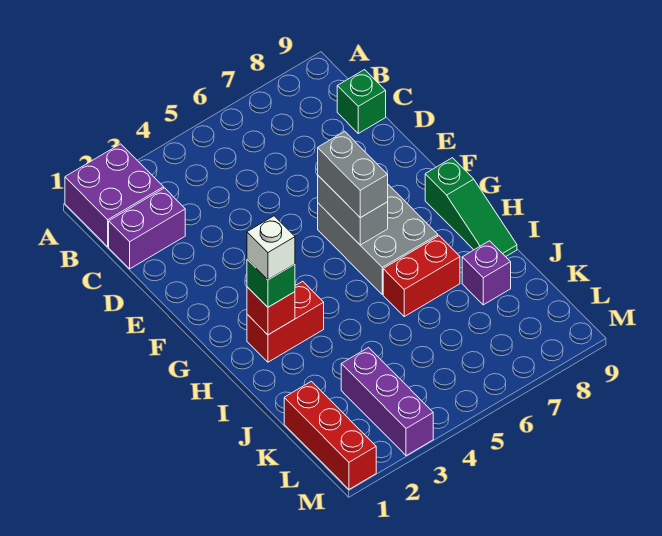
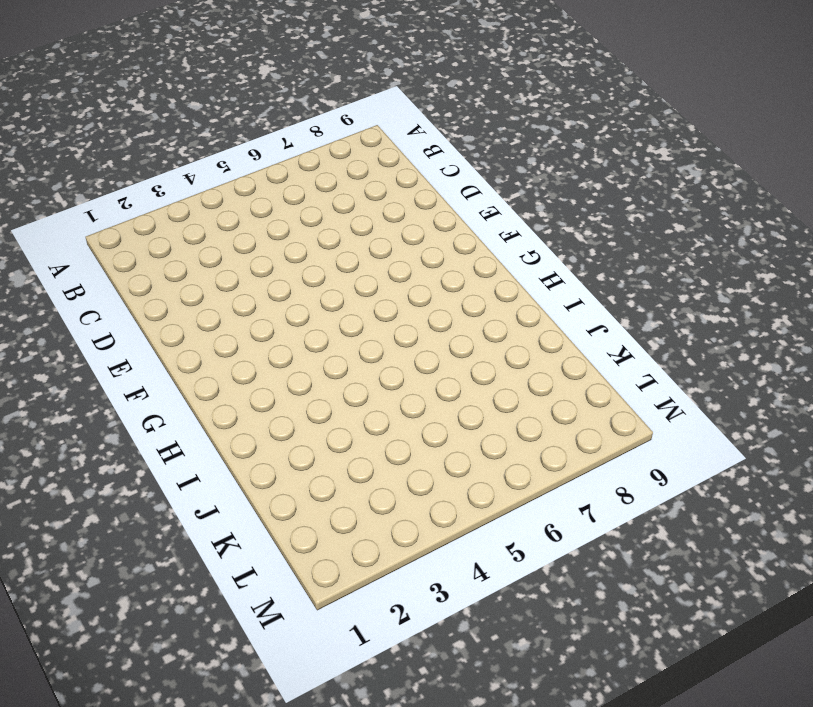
none -> purple 2x2 brick [65,144,164,247]
none -> purple 1x2 brick [109,188,185,269]
none -> green 1x1 brick [337,70,386,133]

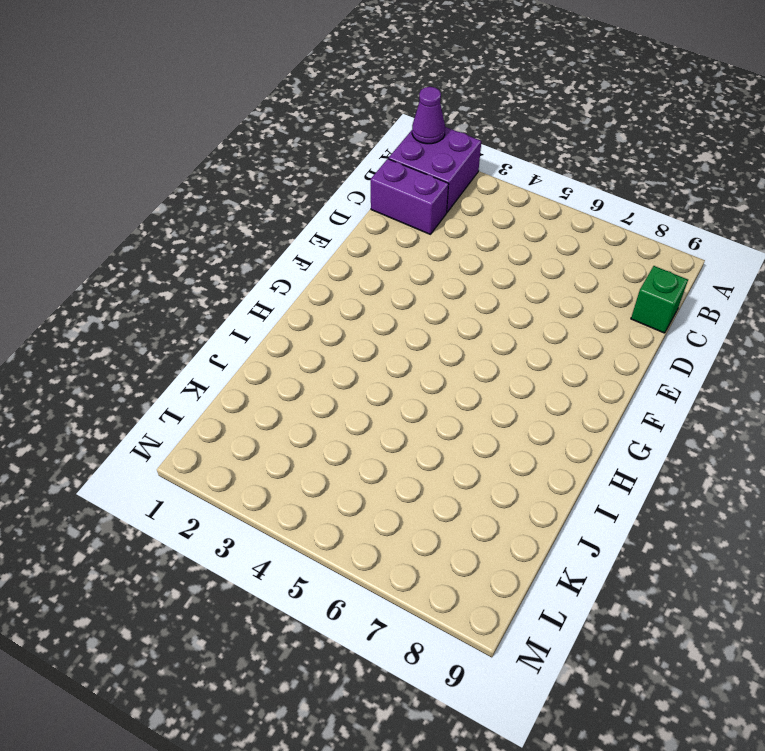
purple 1x1 cone [412,87,445,144] -> none
none -> grey 2x3 brick [318,185,438,294]
none -> green 1x3 slope [425,158,517,257]
none -> red 1x2 brick [247,281,324,362]

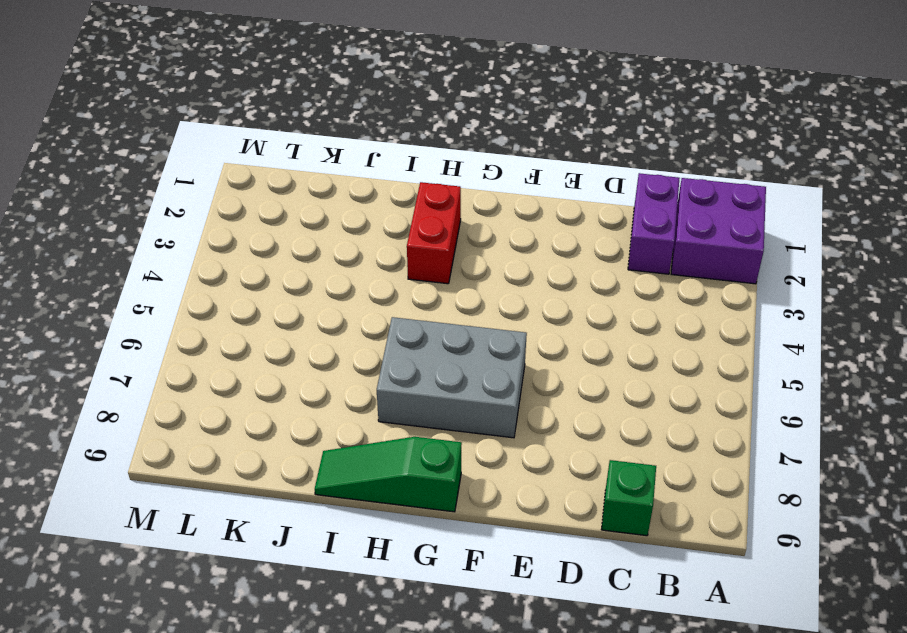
none -> red 1x2 brick [383,236,460,316]
none -> purple 1x1 brick [462,241,511,305]
none -> red 1x3 brick [284,381,376,489]

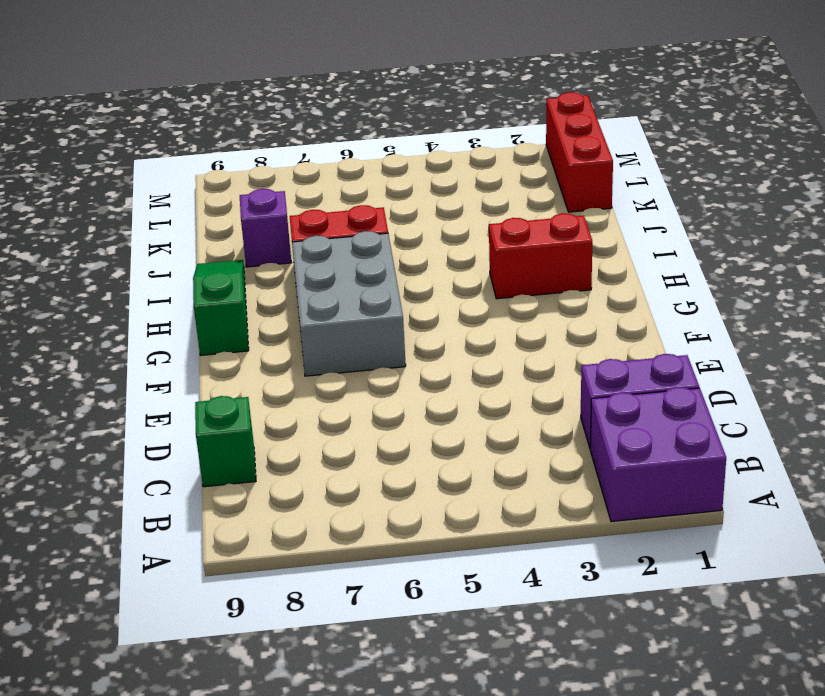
none -> purple 1x3 brick [341,348,433,456]
none -> grey 1x2 brick [318,176,388,245]
none -> red 1x1 brick [247,287,295,335]

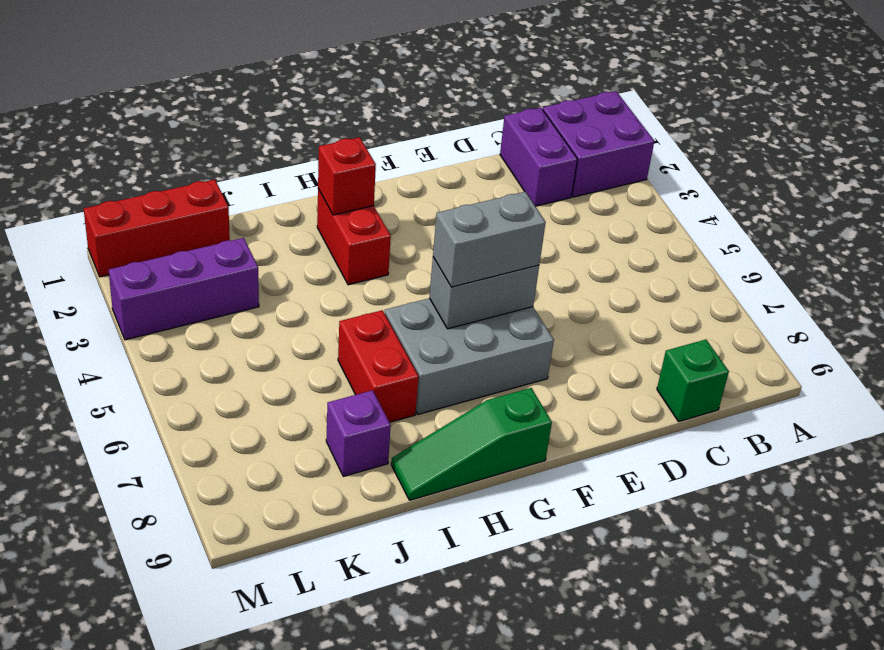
none -> green 1x1 brick [247,259,295,307]
none -> white 1x1 brick [247,216,295,280]

